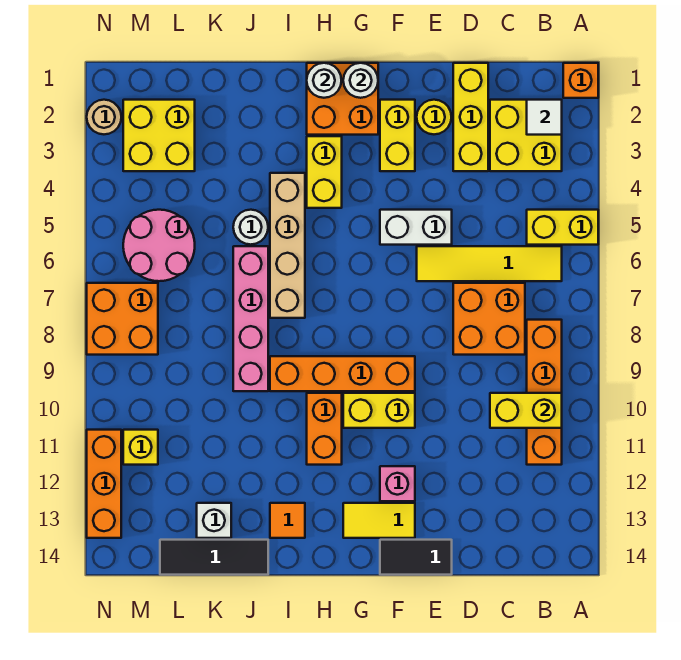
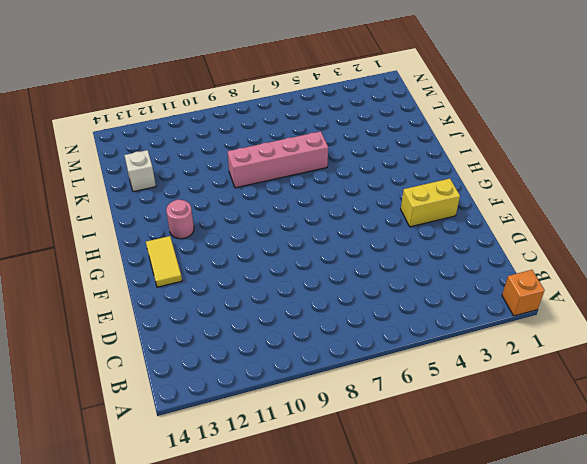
pink 1x1 round brick [166,200,194,239] -> none
none -> yellow 1x2 brick [527,210,598,245]
none -> yellow 2x2 brick [490,100,562,171]
none -> yellow 1x4 tile [417,246,562,281]
none -> orange 1x4 brick [527,320,562,465]

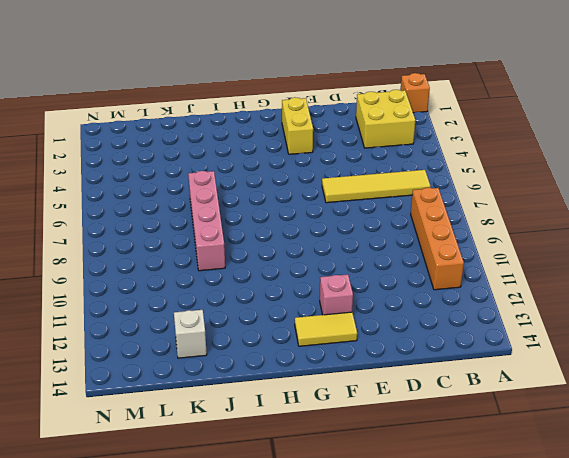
none -> yellow 1x2 brick [527,210,598,245]
none -> orange 2x2 brick [453,283,525,355]
none -> yellow 1x3 brick [453,63,488,171]
none -> yellow 1x1 round brick [417,100,451,134]

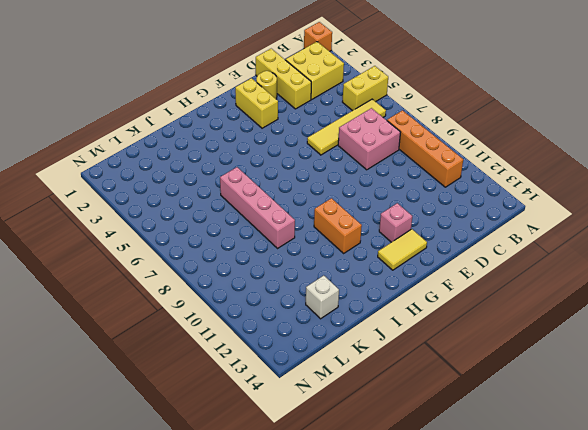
pink 2x2 brick [338,108,400,170] -> orange 2x2 brick [453,283,525,355]
none -> white 1x2 brick [380,210,452,245]
none -> black 1x2 tile [380,540,452,575]
none -> orange 1x4 brick [270,356,415,391]
none -> yellow 1x2 brick [343,393,415,428]

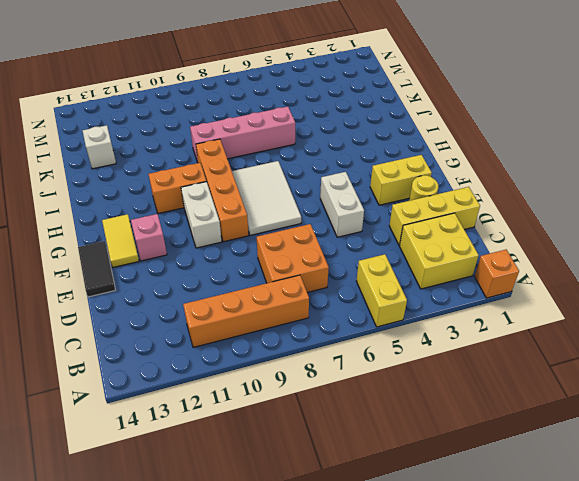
white 2x3 tile [232,161,301,235] -> none
white 1x2 brick [181,182,222,248] -> yellow 1x2 brick [343,393,415,428]
none -> yellow 1x4 tile [417,246,562,281]
none -> orange 2x2 brick [307,63,378,135]
none -> yellow 1x2 brick [307,136,342,208]
none -> tan 1x4 brick [270,173,305,318]

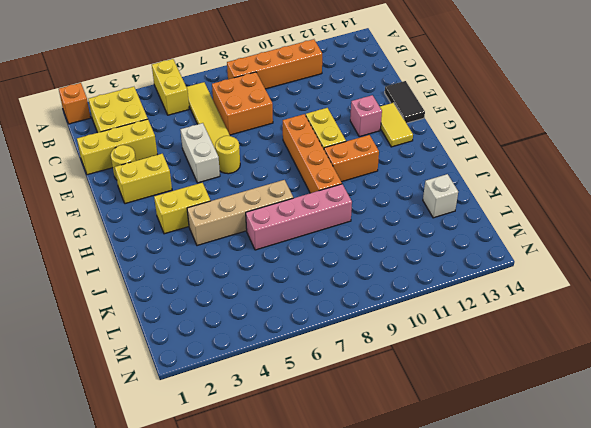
yellow 1x1 round brick [215,136,240,174] -> none
none -> orange 2x2 brick [307,63,378,135]
none -> orange 1x1 tile [270,503,305,538]
none -> white 1x1 round brick [233,210,268,245]
none -> black 1x3 tile [160,540,268,575]

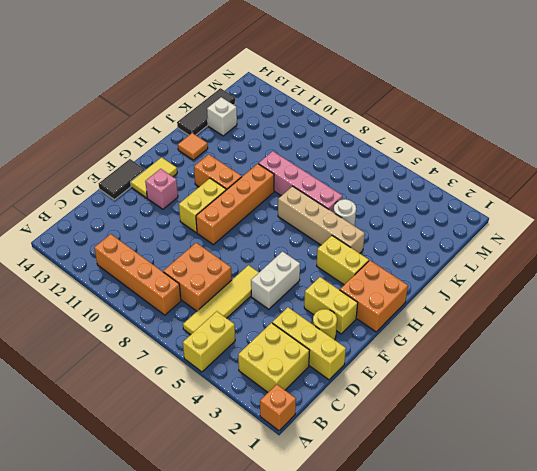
none -> yellow 2x2 brick [123,100,195,171]
none -> pink 2x2 round brick [123,210,195,281]
none -> orange 2x2 brick [87,283,158,355]
none -> yellow 1x1 brick [123,430,158,465]

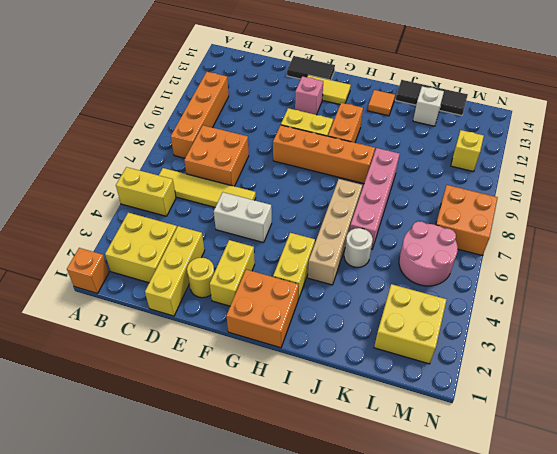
none -> tan 1x1 round brick [87,100,121,134]
none -> orange 1x3 brick [87,430,121,538]
none -> white 1x1 tile [527,100,562,135]
none -> yellow 1x2 brick [490,393,562,428]

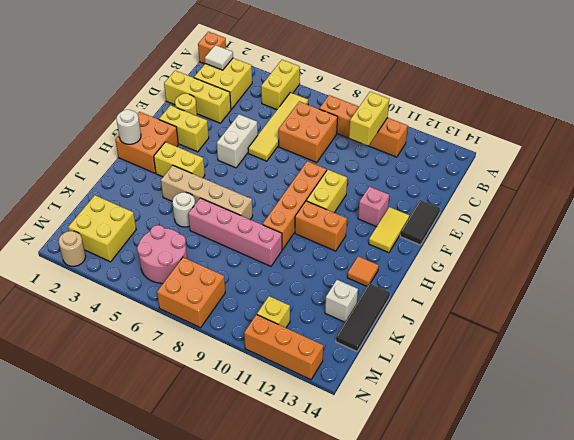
none -> white 1x1 round brick [343,63,378,98]

